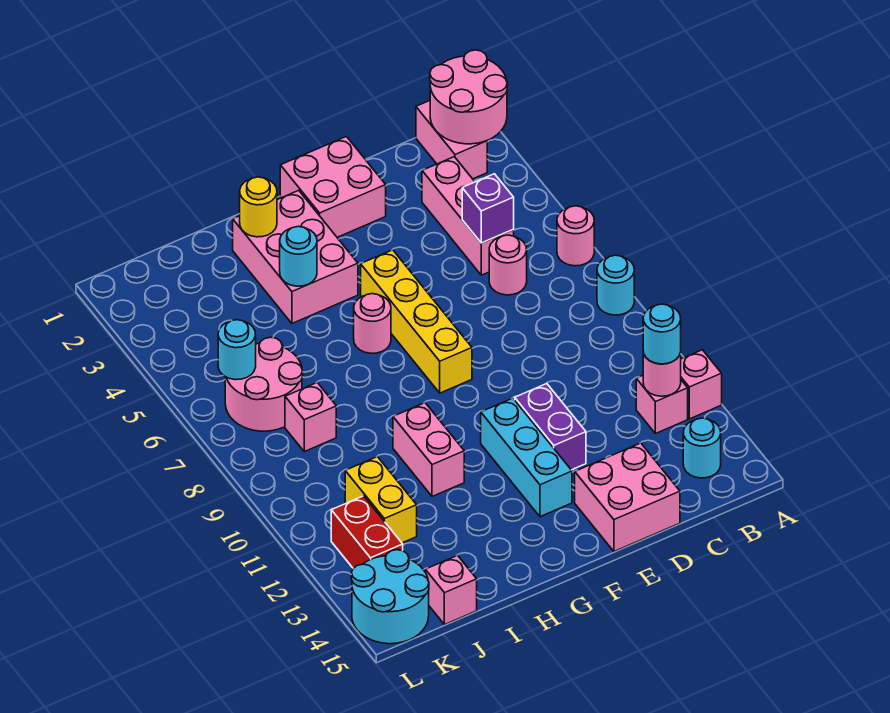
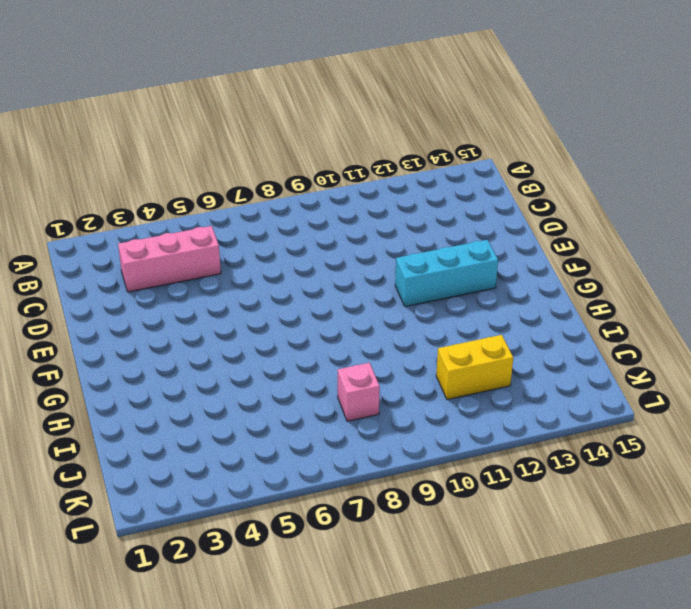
none -> pink 1x1 round brick [557,206,594,266]
none -> cyan 1x1 round brick [597,255,634,315]
none -> pink 1x1 brick [681,350,722,419]

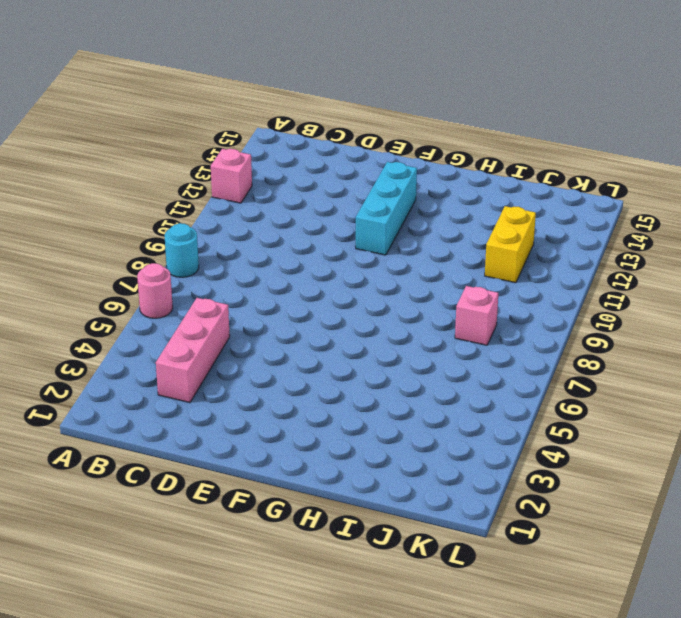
none -> pink 1x2 brick [416,101,487,179]
none -> pink 1x1 brick [636,376,688,434]
none -> cyan 1x1 round brick [683,418,721,478]

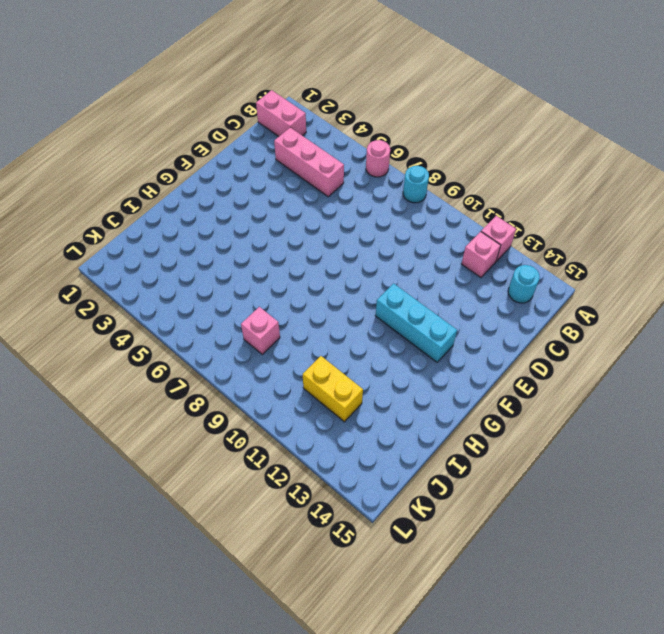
none -> pink 1x1 round brick [489,235,527,295]
none -> pink 2x2 brick [575,443,680,551]
none -> pink 2x2 brick [280,137,386,237]

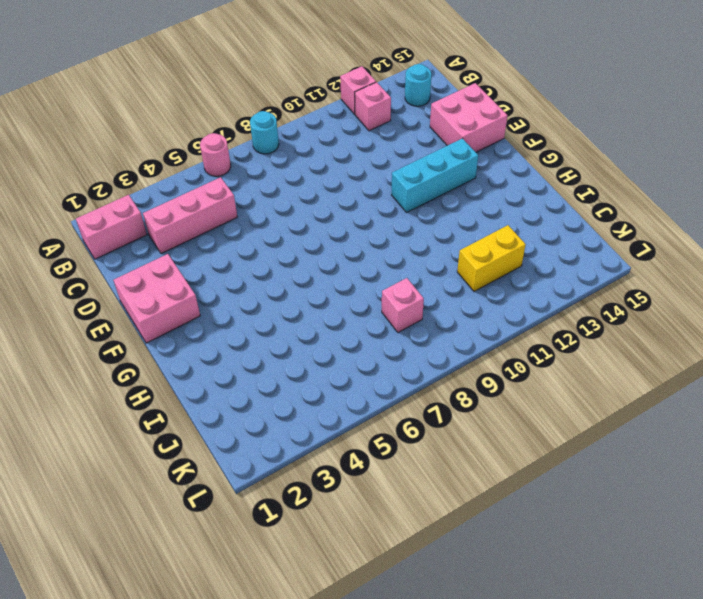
none -> pink 1x1 round brick [489,235,527,295]
none -> purple 1x2 brick [515,383,586,470]
none -> yellow 1x4 brick [361,250,472,393]

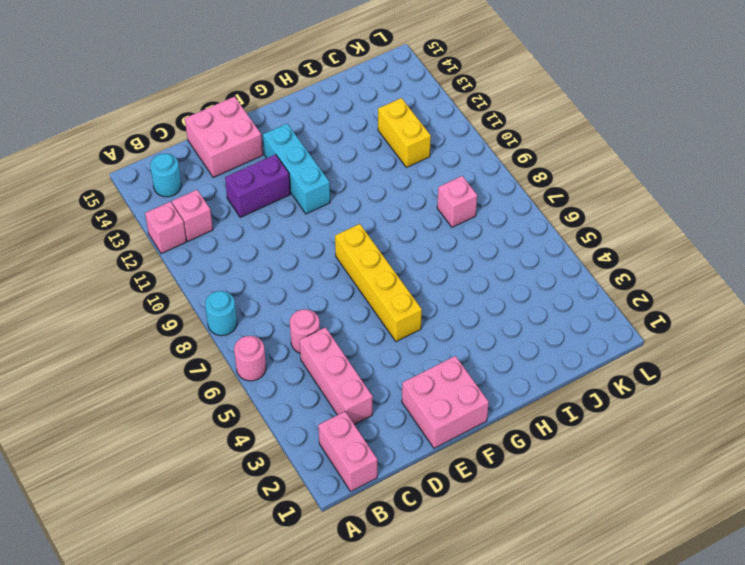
purple 1x2 brick [225,154,290,217] -> purple 1x2 brick turned to [515,383,586,470]
none -> pink 2x3 brick [233,190,358,323]
none -> pink 1x1 round brick [354,294,391,353]
none -> pink 1x2 brick [393,403,464,497]

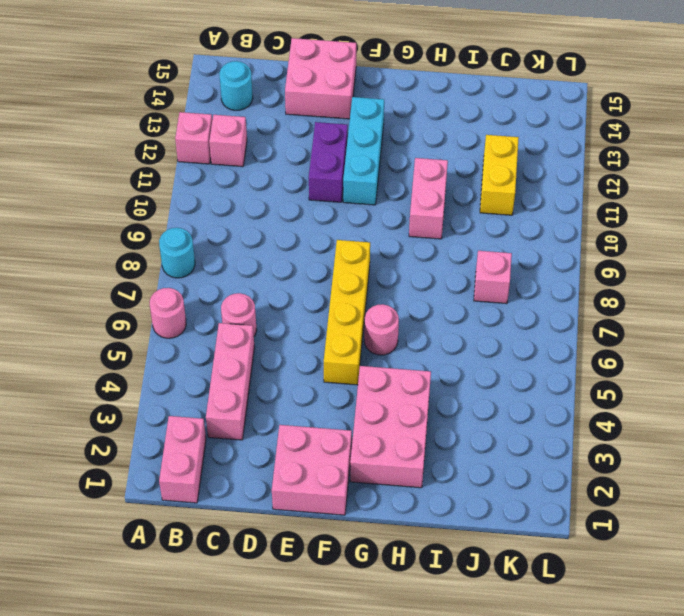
none -> pink 2x2 round brick [225,337,303,431]
none -> pink 1x1 brick [425,555,477,625]
none -> red 1x2 brick [331,496,403,568]

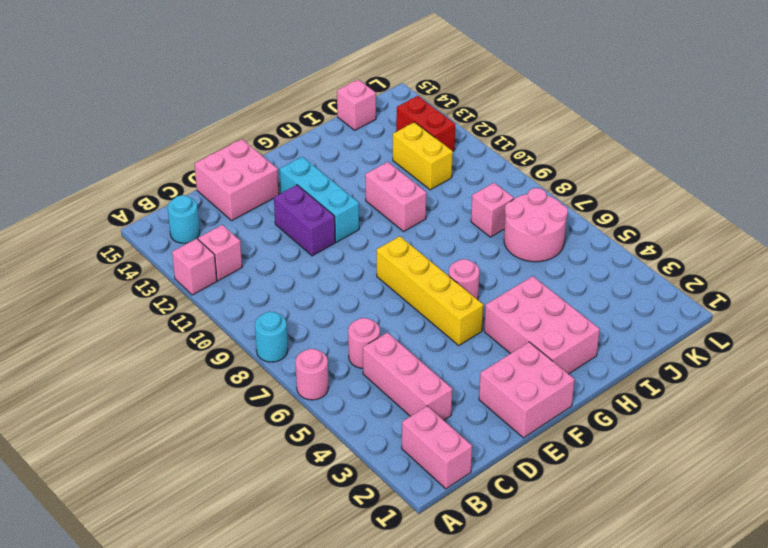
none -> cyan 2x2 round brick [351,550,429,644]
none -> pink 2x2 round brick [430,50,507,144]
none -> pink 1x1 round brick [643,352,681,396]

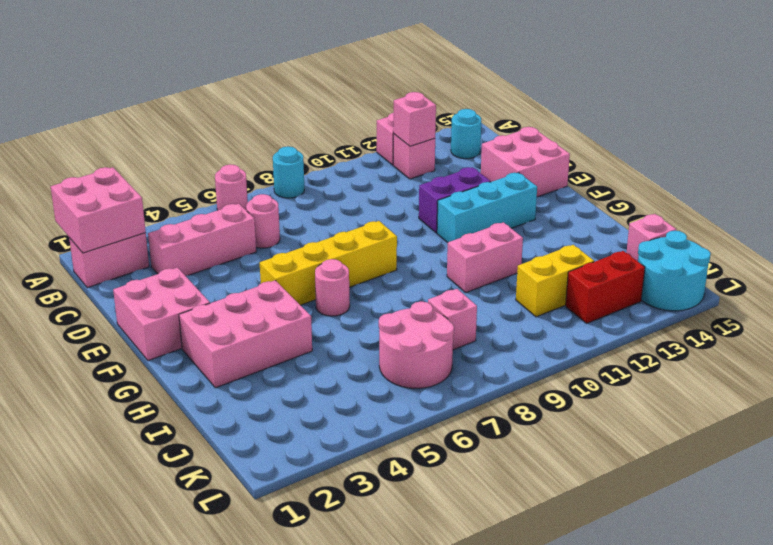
pink 2x2 brick [51,167,146,253] -> pink 2x2 round brick [430,50,507,144]
pink 1x1 brick [393,92,436,146] -> pink 1x1 round brick [643,352,681,396]
none -> purple 1x1 brick [462,174,514,243]
none -> yellow 1x1 round brick [240,177,277,237]
none -> cyan 1x1 round brick [280,226,317,286]

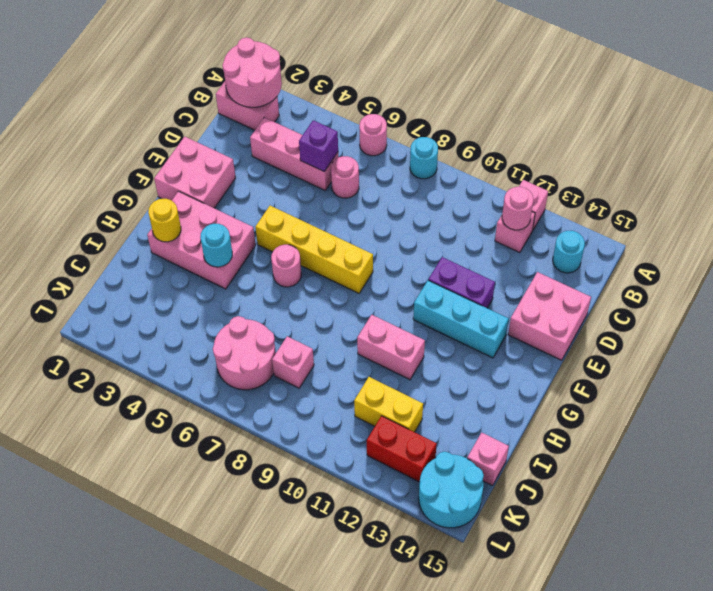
none -> cyan 1x1 round brick [218,320,256,380]
none -> cyan 1x1 round brick [643,304,681,364]

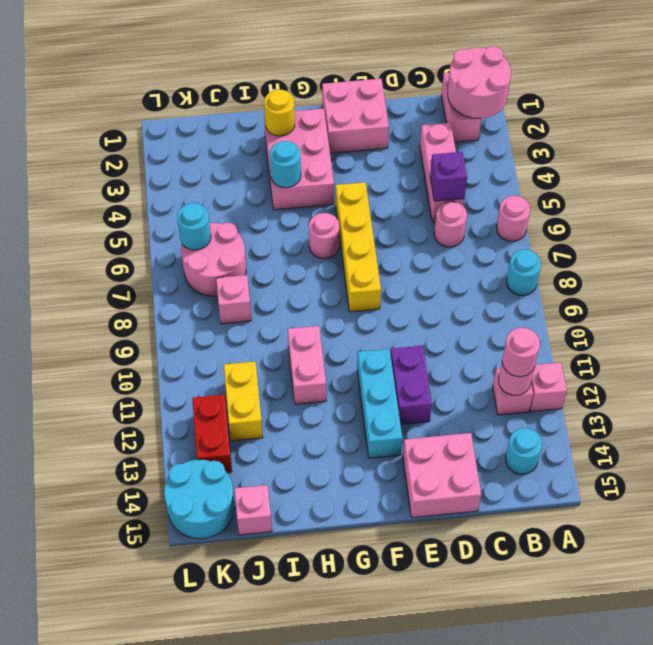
pink 1x1 round brick [502,328,540,377] -> cyan 1x1 round brick [643,304,681,364]

